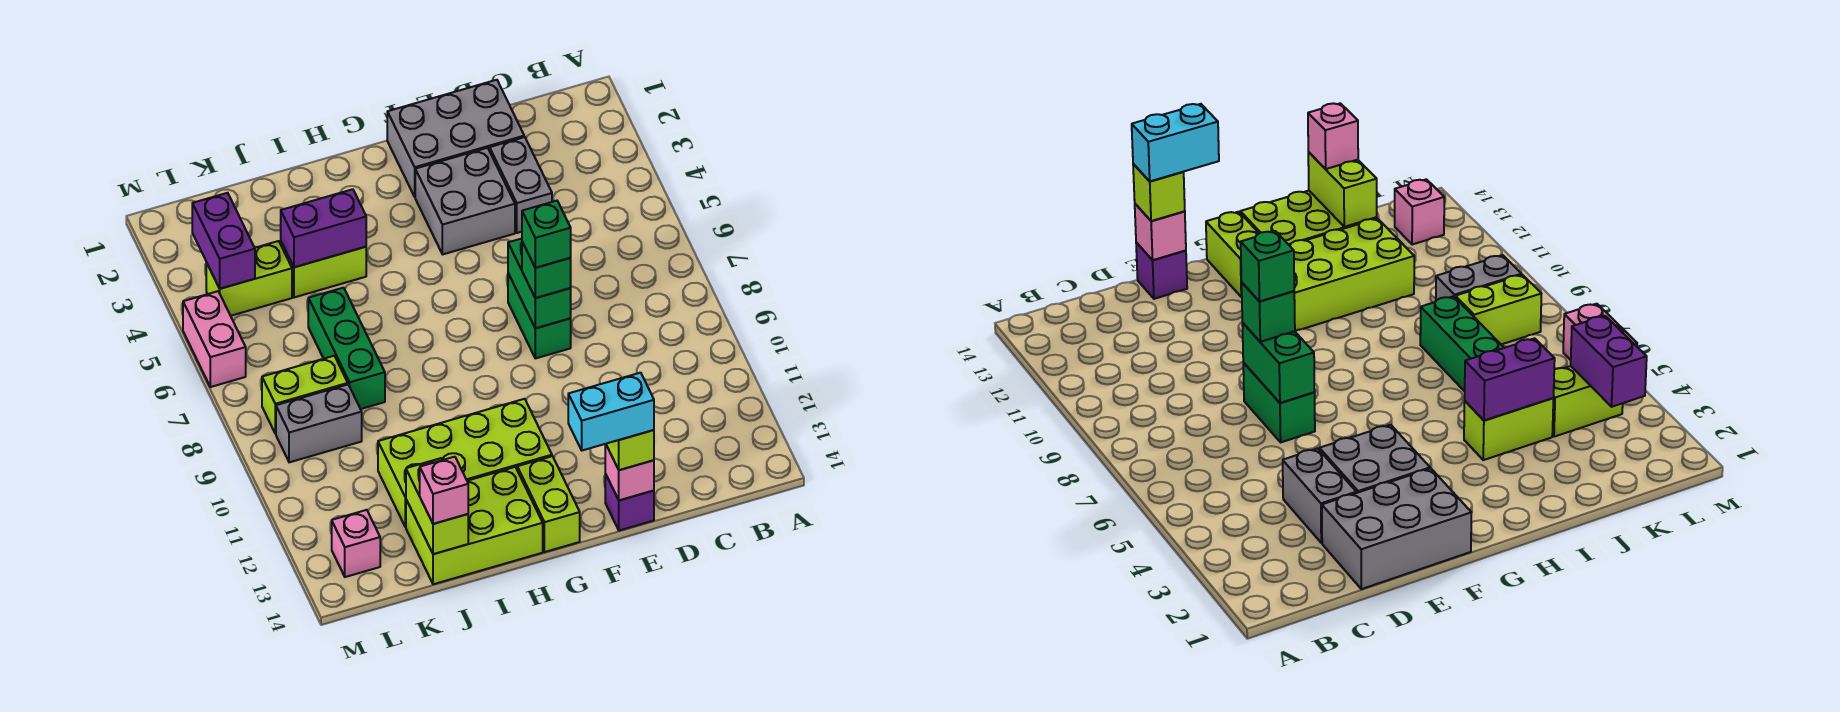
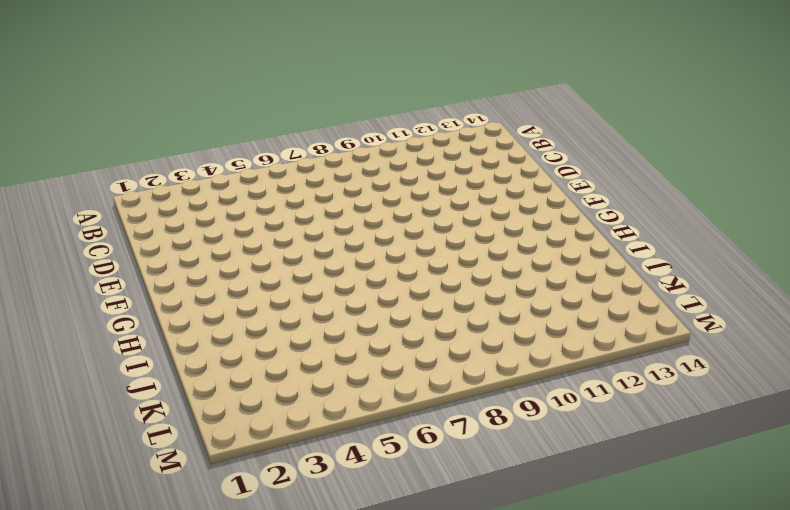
none -> grey 2x3 brick [387,80,524,197]
none -> grey 1x2 brick [490,137,552,233]
none -> grey 2x2 brick [415,148,515,254]

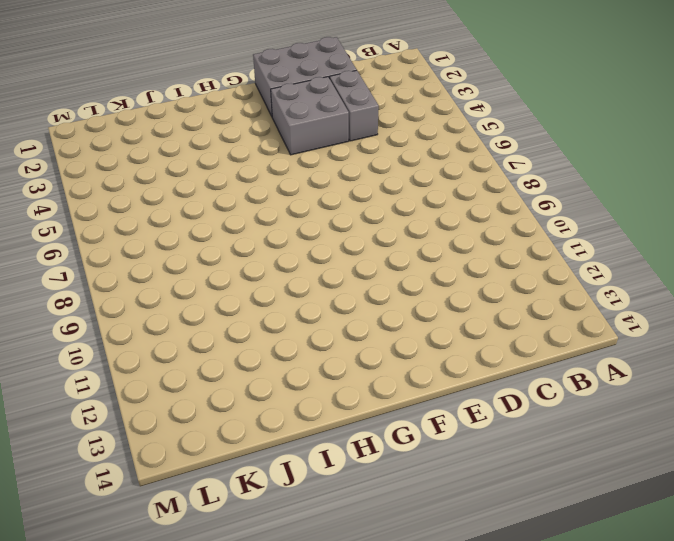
none -> green 1x2 brick [508,274,571,358]
none -> purple 1x1 brick [605,474,654,531]
none -> lime 2x4 brick [378,399,552,527]

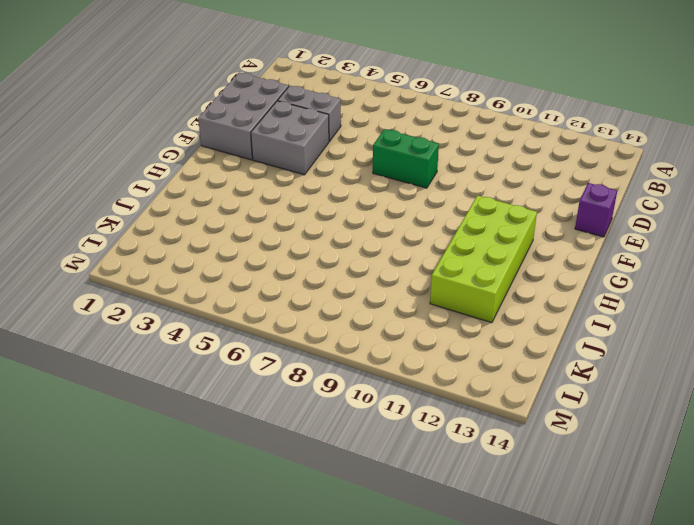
none -> lime 1x2 brick [517,456,580,552]
none -> lime 2x3 brick [406,467,543,584]
none -> lime 1x2 brick [281,242,366,297]

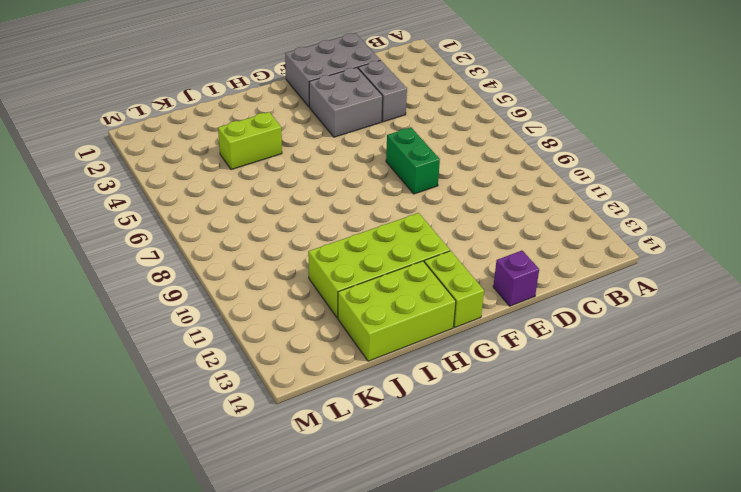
none -> green 1x3 brick [308,288,385,409]
none -> lime 1x2 brick [206,241,292,316]
none -> lime 1x2 brick [262,356,348,434]

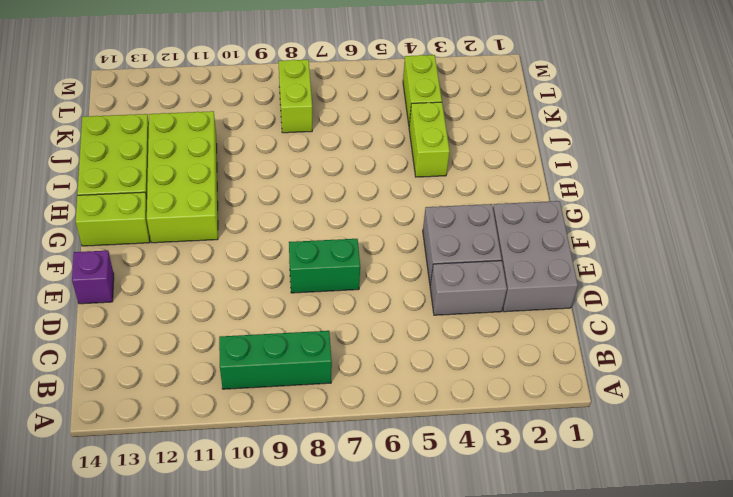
green 1x3 brick [219,331,332,389] -> green 1x3 brick moved to [308,288,385,409]
none -> grey 1x2 brick [276,385,362,462]
none -> pink 1x1 brick [332,510,380,577]
none -> pink 1x2 brick [183,291,246,387]

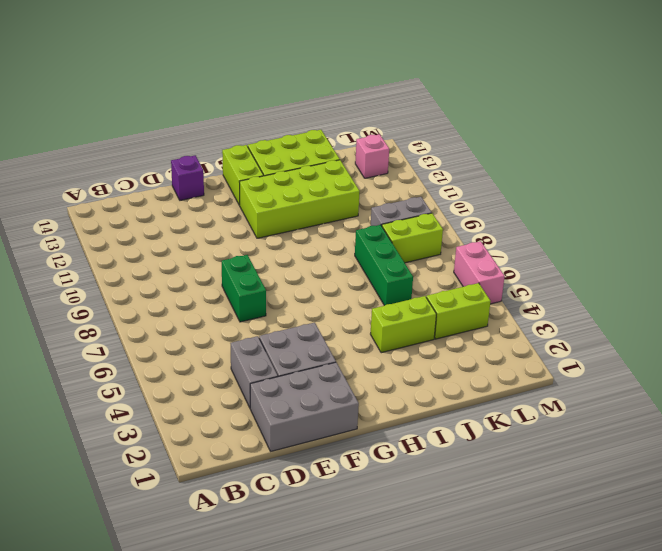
none -> green 1x2 brick [508,239,571,328]
none -> pink 1x1 brick [605,444,654,500]
none -> purple 1x2 brick [281,189,366,267]

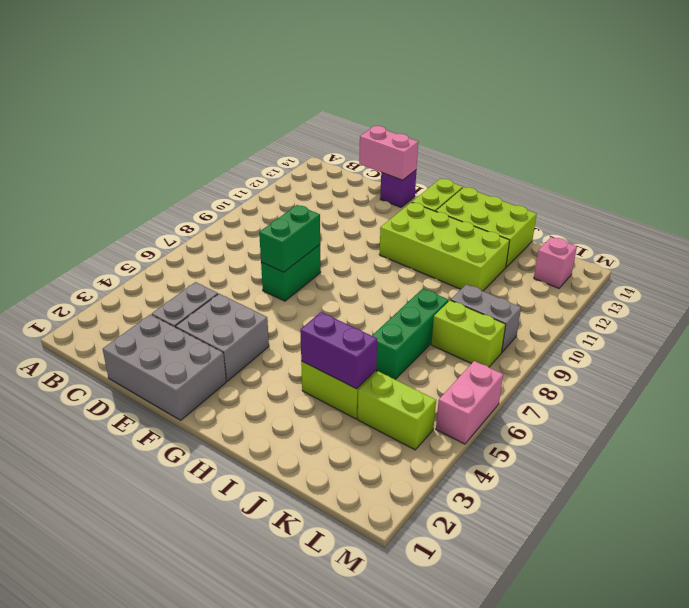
pink 1x2 brick [359,126,418,180] -> pink 1x1 brick [605,444,654,500]
none -> lime 1x2 brick [406,458,468,554]
none -> purple 1x2 brick [192,193,255,289]
none -> green 1x1 brick [522,242,571,298]

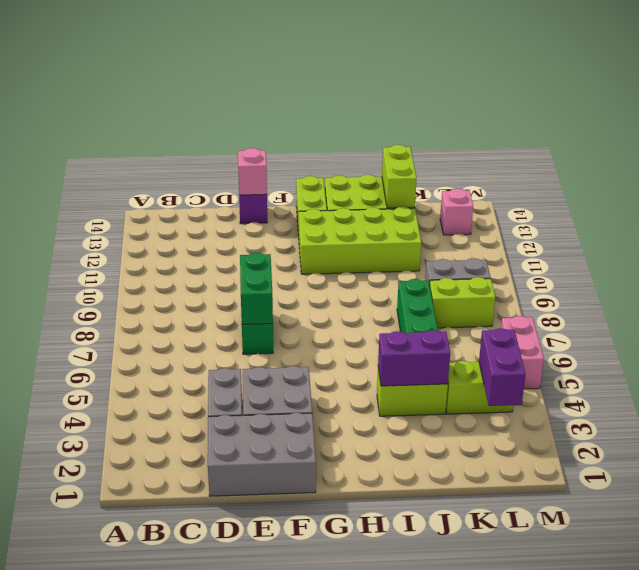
none -> green 1x1 brick [522,242,571,298]
none -> lime 1x1 brick [606,430,654,470]
none -> pink 1x1 brick [420,457,468,524]

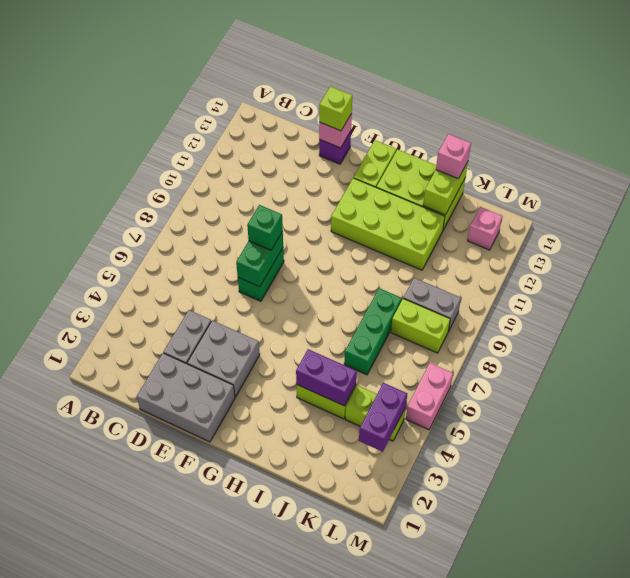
none -> green 1x1 brick [522,201,571,268]
none -> cyan 1x2 brick [568,373,654,450]

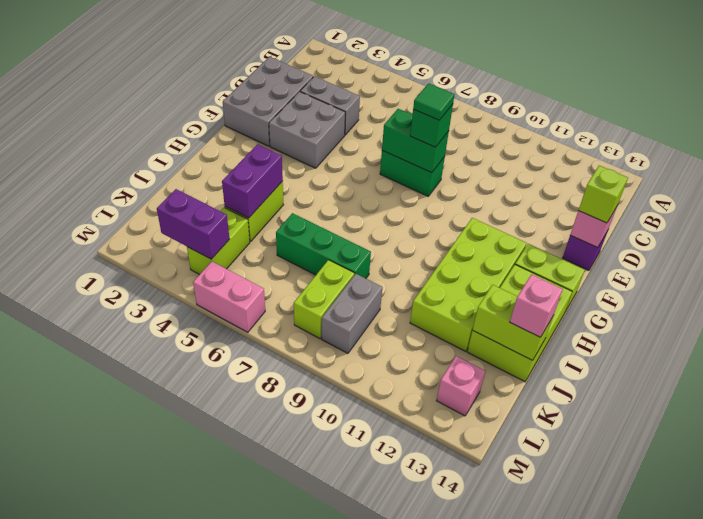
green 1x1 tile [413,83,455,120] -> green 1x1 brick [522,201,571,268]
none -> cyan 1x2 brick [568,373,654,450]

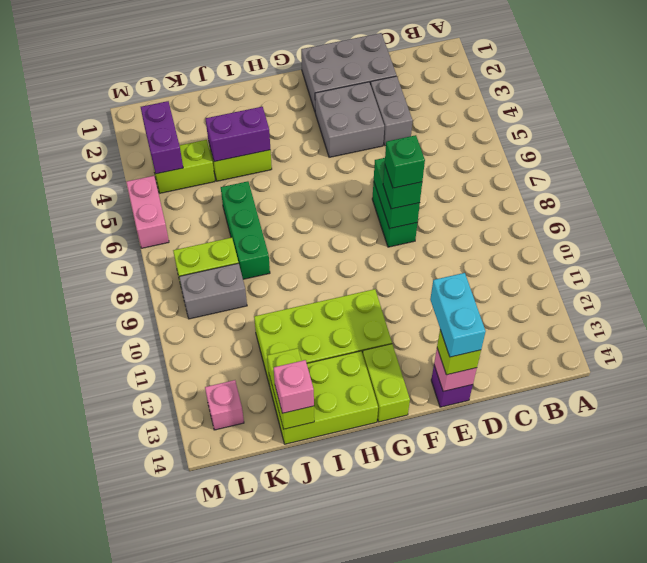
cyan 1x2 brick [430,273,486,357] -> cyan 1x2 brick turned to [568,373,654,450]

